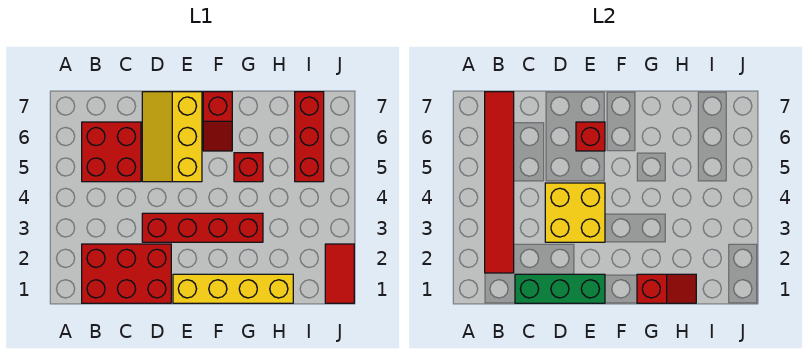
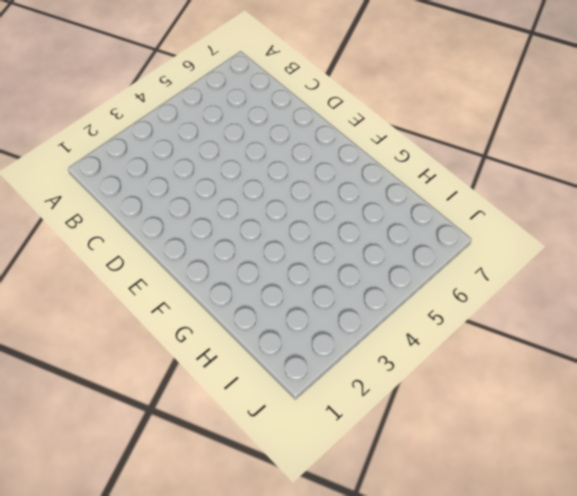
none -> red 2x3 brick [82,244,171,303]
none -> red 2x2 brick [82,122,141,182]
none -> red 1x4 brick [142,213,263,242]

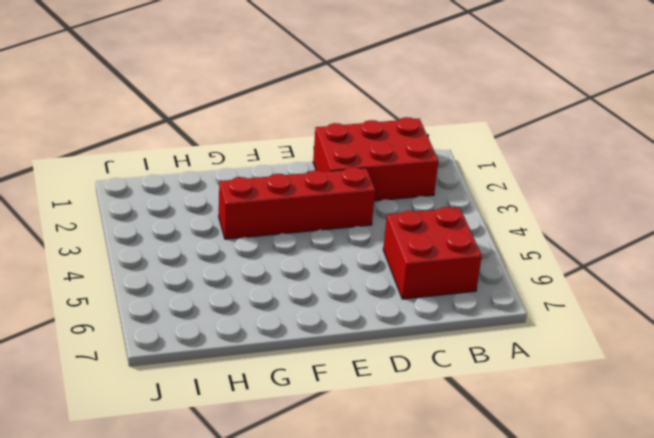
none -> yellow 2x3 slope [142,92,202,182]
none -> yellow 1x4 brick [173,274,293,303]
none -> red 1x2 slope [203,92,232,151]

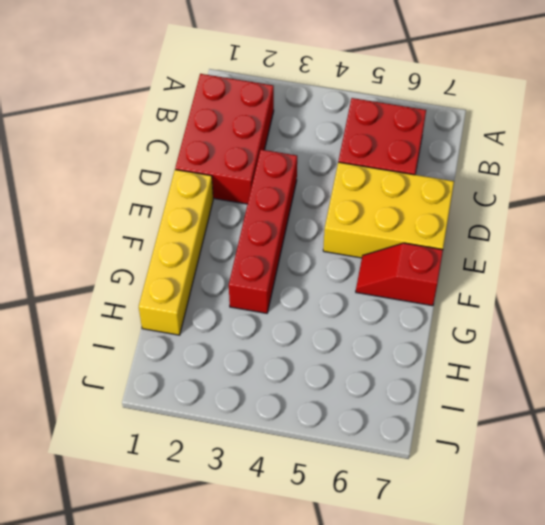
yellow 2x3 brick [323,162,454,258] -> yellow 2x3 slope [142,92,202,182]
none -> red 1x1 brick [234,153,263,182]
none -> red 1x3 brick [295,92,324,182]
none -> red 1x2 tile [325,244,354,303]

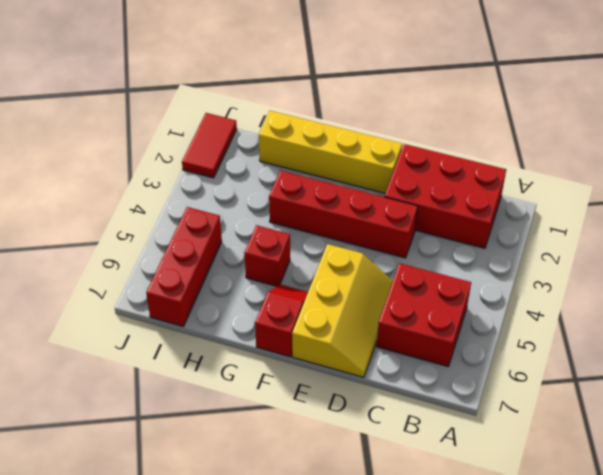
none -> red 1x6 tile [485,92,514,273]
none -> green 1x3 brick [515,274,605,303]
none -> yellow 2x2 brick [545,183,605,242]

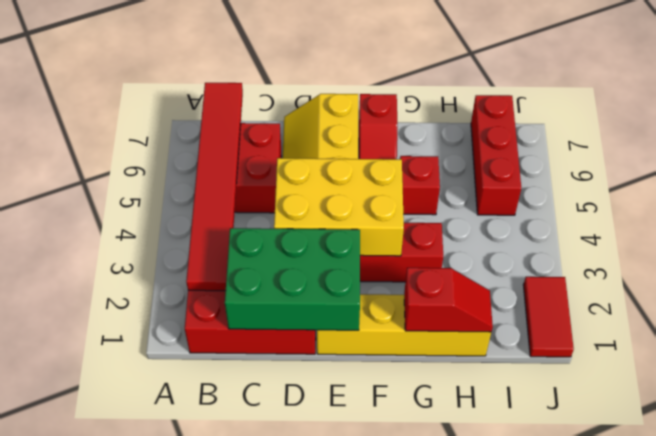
green 2x3 brick [225,228,360,330] -> green 1x3 brick [515,274,605,303]
yellow 2x3 brick [274,158,404,256] -> yellow 2x2 brick [545,183,605,242]
none -> red 1x1 brick [576,122,605,151]

